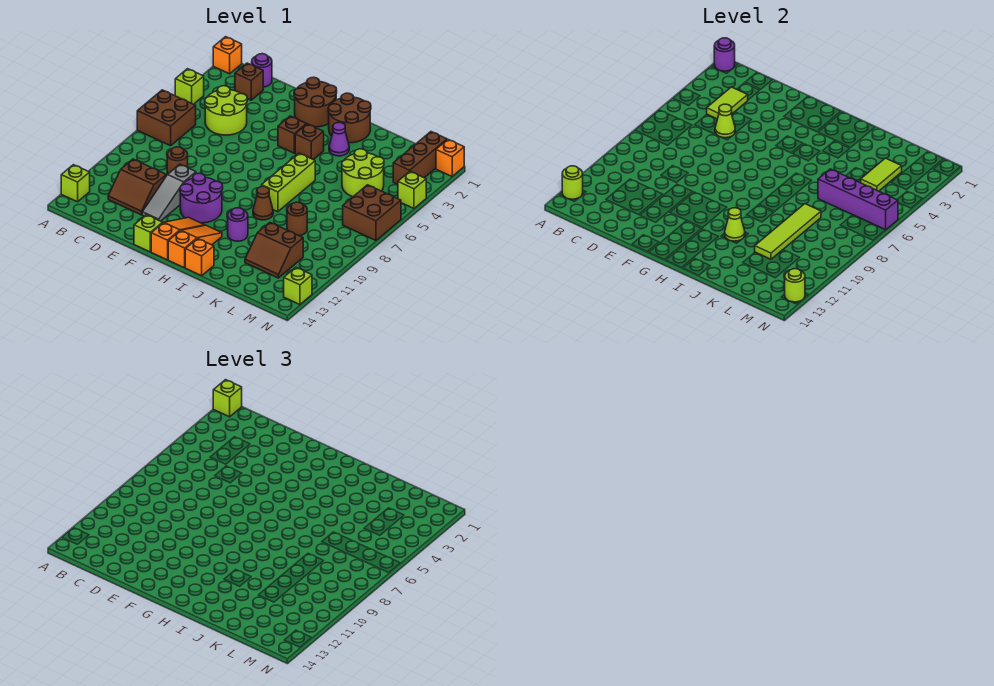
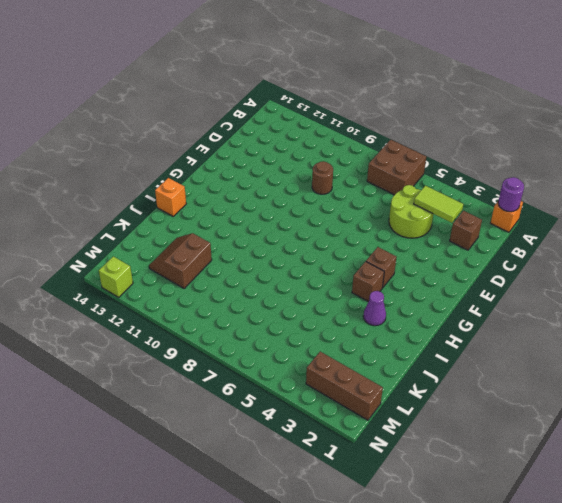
none -> lime 1x1 brick [175,69,204,104]
none -> lime 1x1 brick [61,165,90,202]
none -> purple 1x1 round brick [252,54,272,87]
none -> brown 2x2 slope [108,159,166,215]

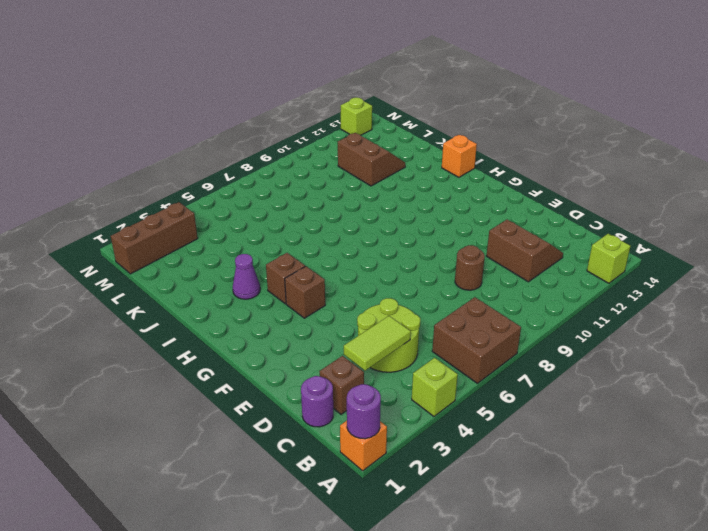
none -> grey 1x3 slope [142,164,196,221]
none -> brown 2x2 round brick [294,77,337,127]
none -> purple 2x2 round brick [180,173,223,223]
none -> lime 1x1 brick [134,215,162,252]

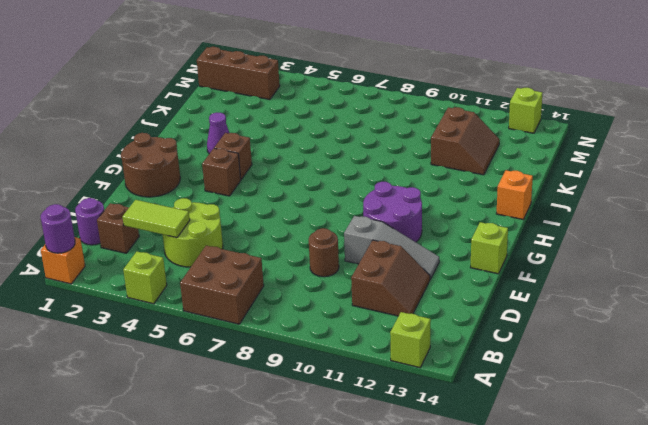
none -> orange 1x3 slope [151,217,205,260]
none -> brown 2x2 round brick [328,93,371,143]
none -> orange 1x3 slope [168,225,222,268]
none -> lime 1x3 brick [262,153,315,212]

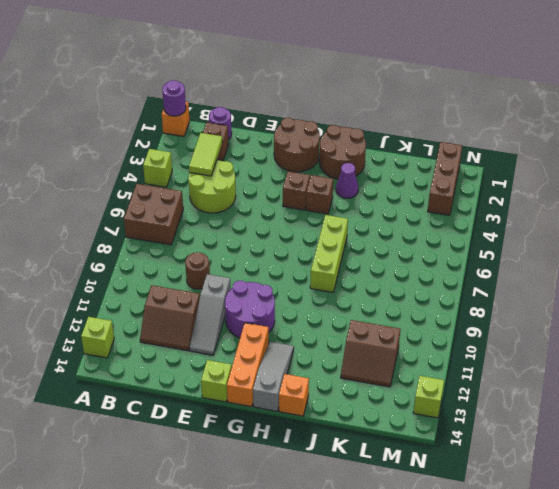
orange 1x3 brick [227,323,269,407] -> orange 1x3 slope [151,217,205,260]
grey 1x3 slope [253,342,294,411] -> orange 1x3 slope [168,225,222,268]
none -> brown 1x1 cone [253,186,273,220]
none -> purple 1x1 round brick [228,208,248,241]
none -> lime 2x2 round brick [342,149,384,197]
none -> brown 1x1 round brick [287,202,307,236]

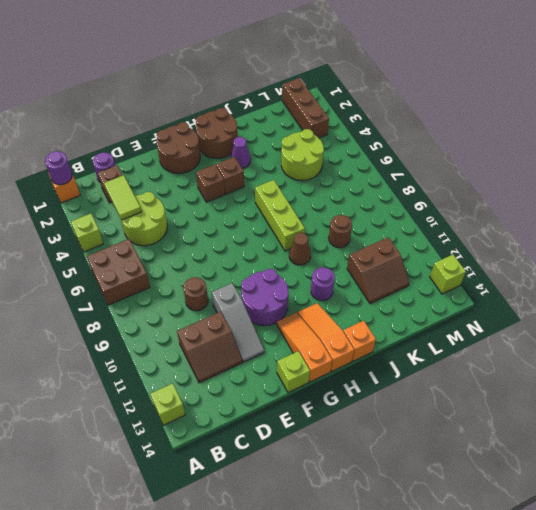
none -> brown 2x2 brick [343,185,401,240]
none -> orange 1x1 brick [436,140,464,176]
none -> lime 1x1 brick [398,172,426,208]
none -> lime 1x1 round brick [562,166,583,199]

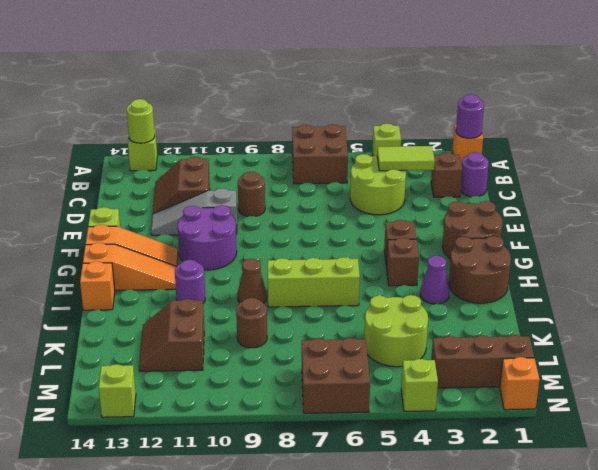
none -> lime 1x1 cone [715,104,735,138]
none -> lime 1x1 cone [725,208,745,241]
none -> purple 1x4 brick [818,169,898,230]
none -> lime 1x4 tile [755,204,821,259]

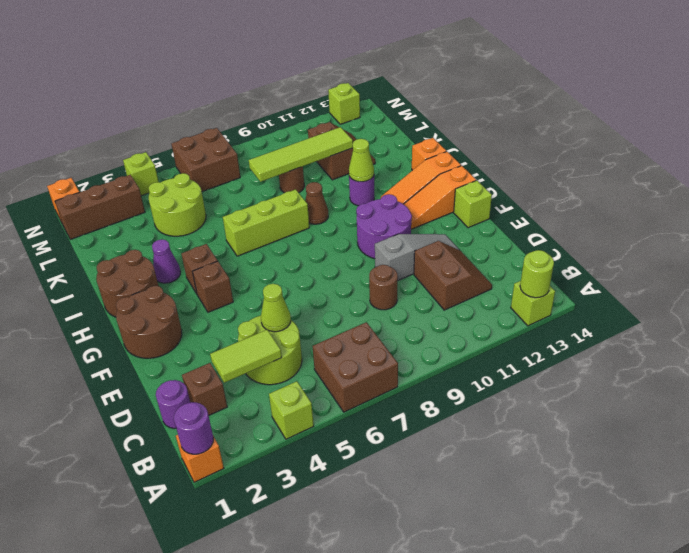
none -> purple 1x4 brick [818,169,898,230]
none -> lime 1x2 tile [861,158,902,191]
none -> lime 1x1 round brick [785,269,805,302]
none -> lime 1x1 brick [213,380,242,417]

